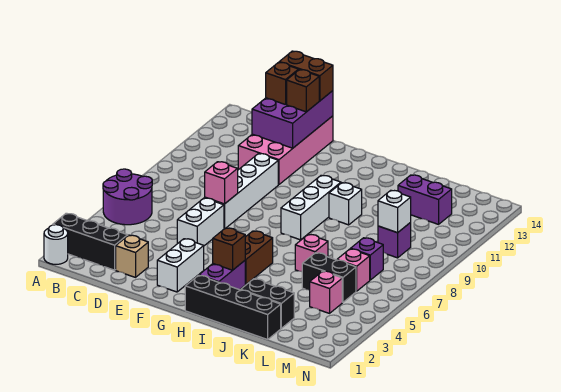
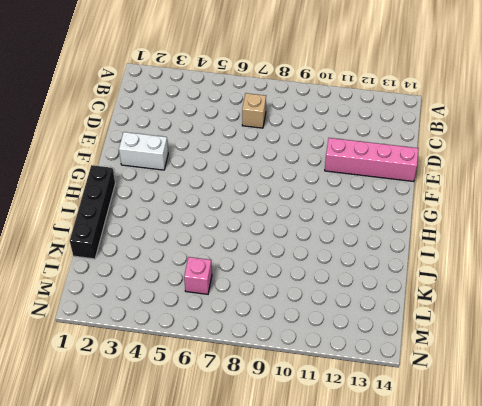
tan 1x1 brick [242,93,266,128] -> tan 1x1 brick moved to [116,235,148,277]
pink 1x4 brick [325,138,419,182] -> pink 2x4 brick [238,116,333,185]
none -> white 1x1 round brick [44,225,68,264]
none -> black 1x3 brick [53,213,128,270]
none -> purple 2x2 round brick [103,169,152,225]

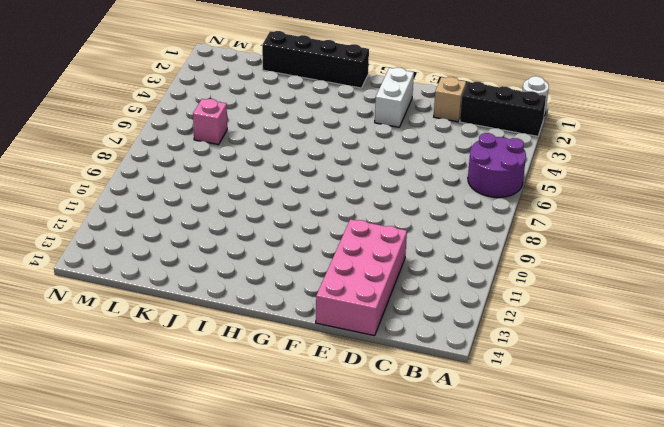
none -> white 1x2 brick [177,198,224,246]
none -> white 1x4 brick [205,153,278,229]
none -> purple 1x2 brick [199,261,245,290]

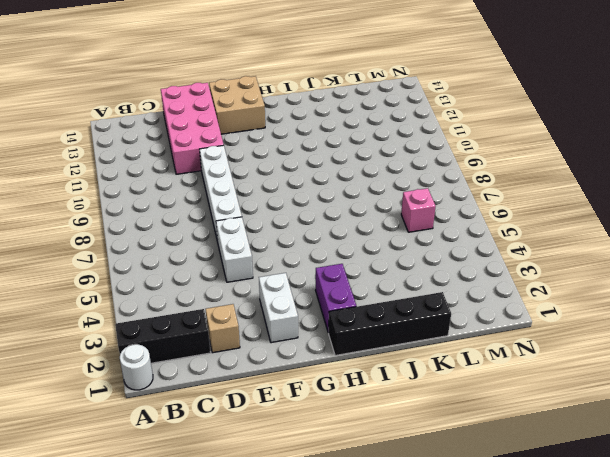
tan 2x2 brick [209,76,265,134] -> none
none -> purple 2x2 round brick [103,169,152,225]
none -> brown 1x2 brick [245,231,273,284]
none -> white 1x3 brick [281,175,341,240]

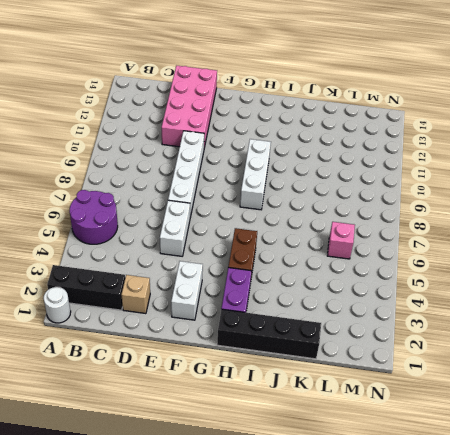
none -> white 1x1 brick [329,183,362,225]
none -> black 1x2 brick [241,279,294,328]
none -> pink 1x1 brick [295,234,328,271]

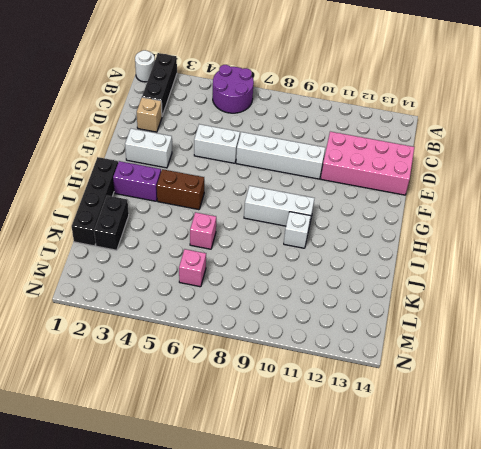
none -> black 1x2 brick [302,253,356,302]
none -> purple 1x2 brick [398,175,452,224]
none -> pink 1x1 brick [310,271,342,313]

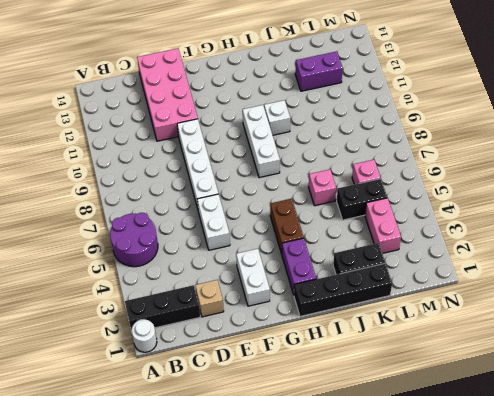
pink 1x2 brick [365,198,401,253] -> pink 1x1 brick [310,271,342,313]
none -> purple 1x1 brick [351,238,383,280]
none -> purple 1x1 brick [378,223,411,258]
none -> purple 2x3 brick [252,91,333,148]

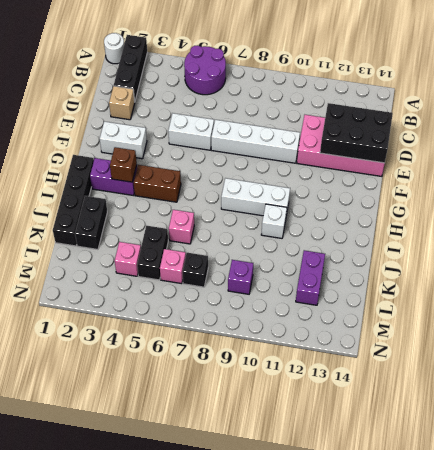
black 2x3 brick [320,103,393,163] -> purple 2x3 brick [252,91,333,148]
black 1x1 brick [183,253,208,287] -> purple 1x1 brick [351,238,383,280]
none -> pink 1x1 brick [205,162,238,204]
none -> white 1x1 brick [378,190,411,233]
none -> brown 1x1 brick [266,62,298,105]

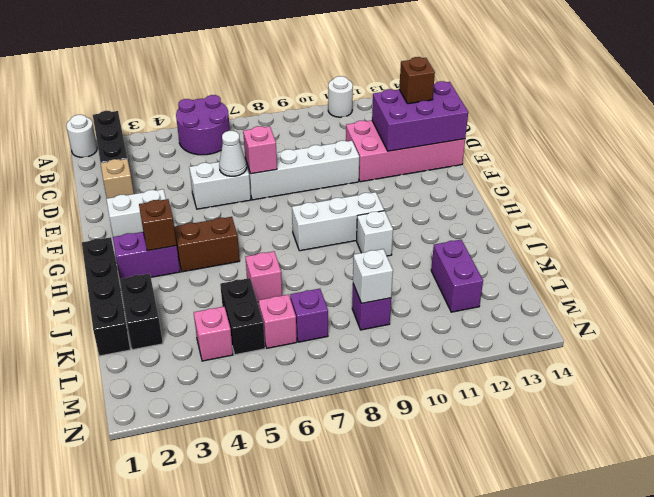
white 1x1 round brick [328,76,353,117] -> none
white 1x1 cone [219,131,247,176] -> none
none -> brown 1x2 brick [280,51,333,101]
none -> brown 1x1 brick [287,70,319,112]

